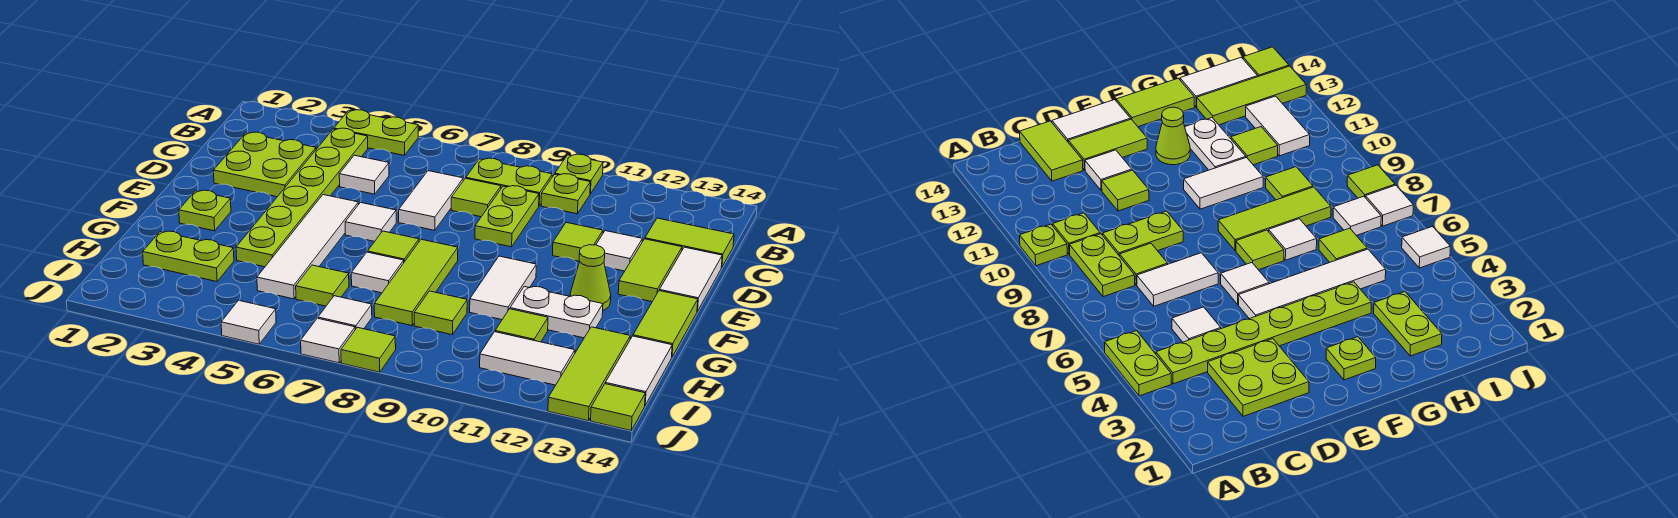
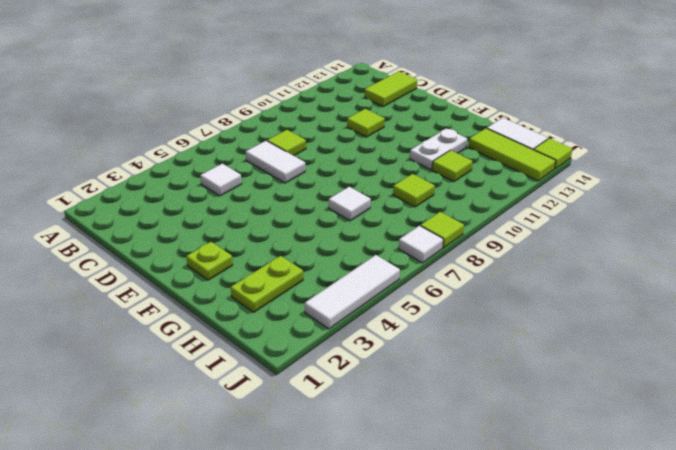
white 1x3 tile [305,255,400,329] -> white 1x1 tile [221,300,276,344]
none -> lime 1x2 plate [334,110,418,155]
none -> lime 1x1 plate [555,154,603,194]
none -> lime 1x6 plate [236,128,368,267]
none -> lime 1x2 plate [466,158,552,206]

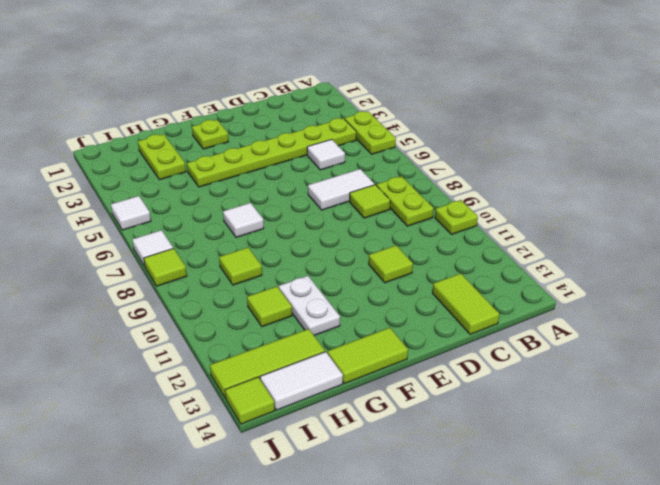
none -> lime 1x1 plate [541,174,590,214]
none -> lime 2x2 plate [213,132,316,197]
none -> lime 1x2 plate [475,186,539,247]
none -> white 1x1 tile [596,231,642,271]

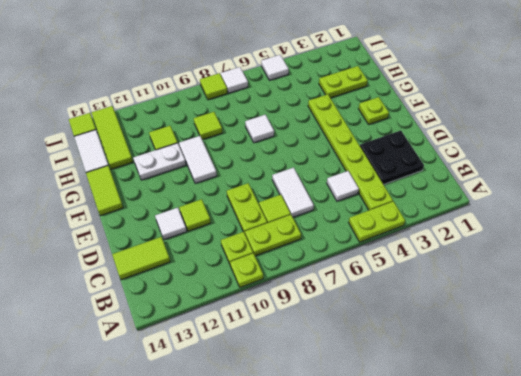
black 2x2 plate [360,130,424,184] -> lime 2x2 plate [213,132,316,197]
none -> lime 1x2 tile [618,239,682,302]
none -> white 1x2 tile [659,247,722,311]
none -> white 1x4 tile [257,195,359,299]
none -> white 1x1 tile [345,202,396,242]

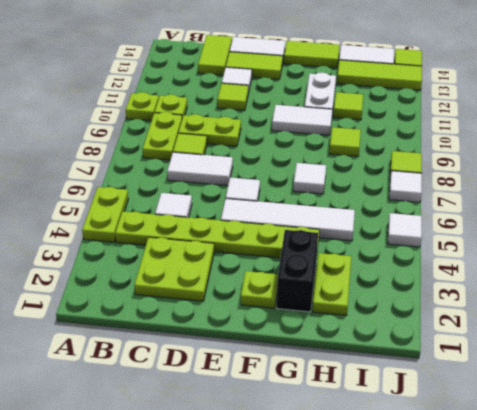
black 1x2 brick [277,230,318,312] -> none
none -> lime 1x1 tile [368,231,419,262]
none -> lime 1x3 tile [374,239,458,326]
none -> lime 1x1 cone [570,245,611,310]
none -> lime 1x1 tile [296,265,349,306]

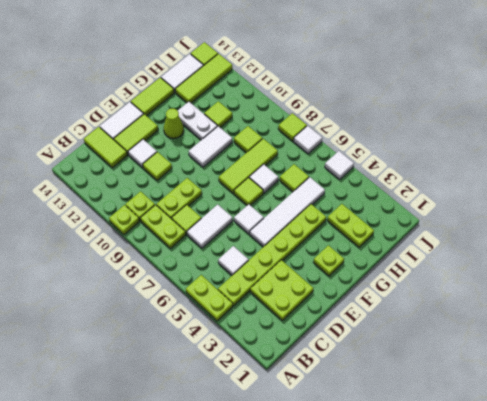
none -> white 1x1 tile [318,296,372,329]
none -> white 1x2 tile [480,332,575,385]

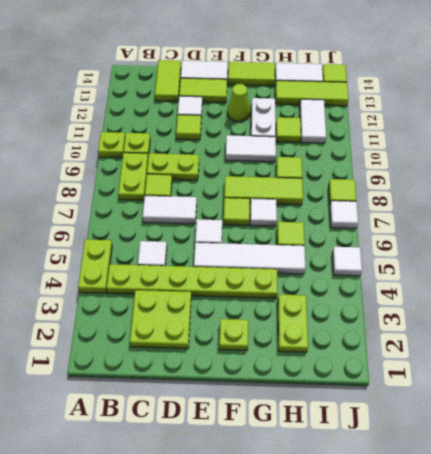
none -> white 1x1 tile [318,296,372,329]

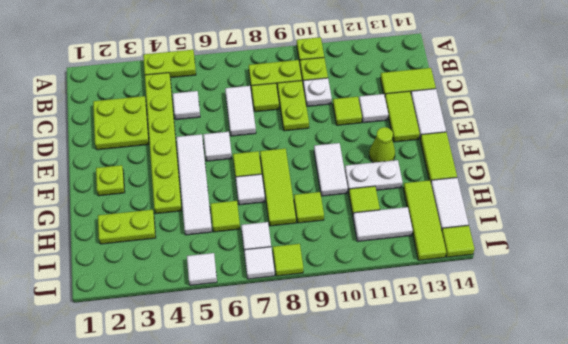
white 1x1 plate [303,78,332,106] -> none

